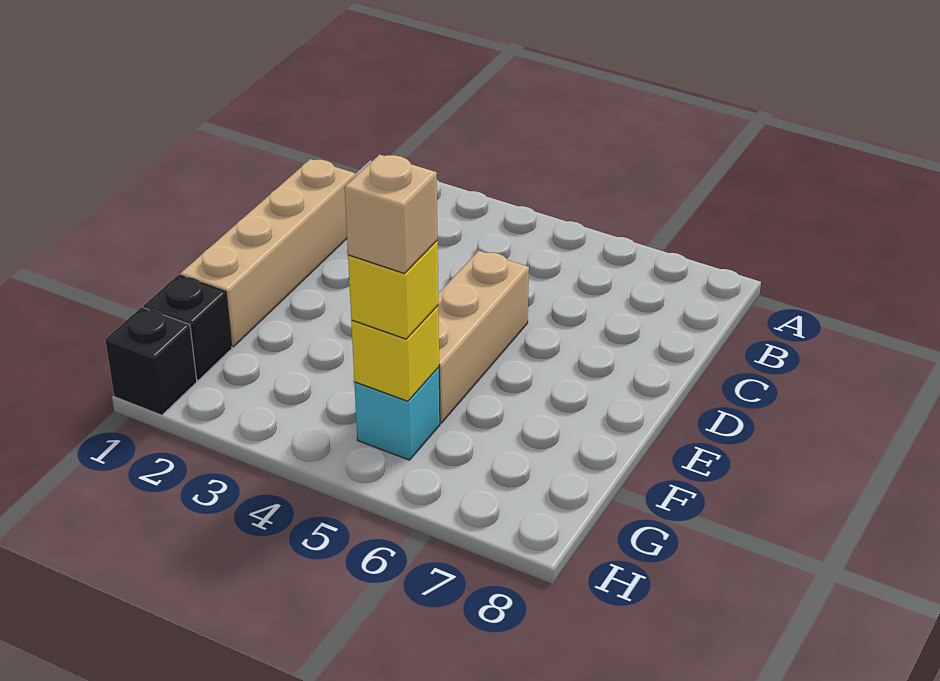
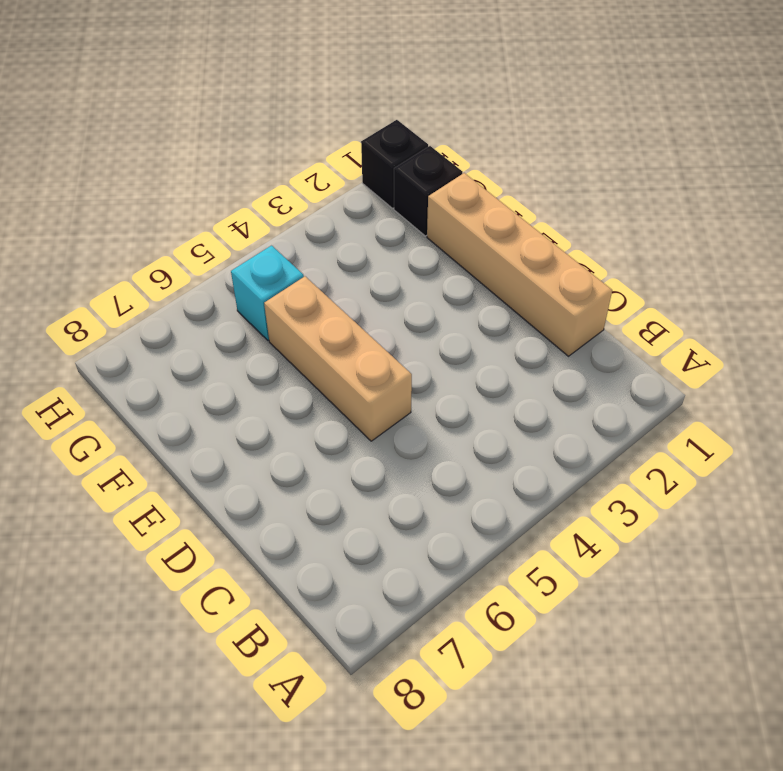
none -> yellow 1x1 brick [351,306,439,401]
none -> yellow 1x1 brick [348,241,438,339]

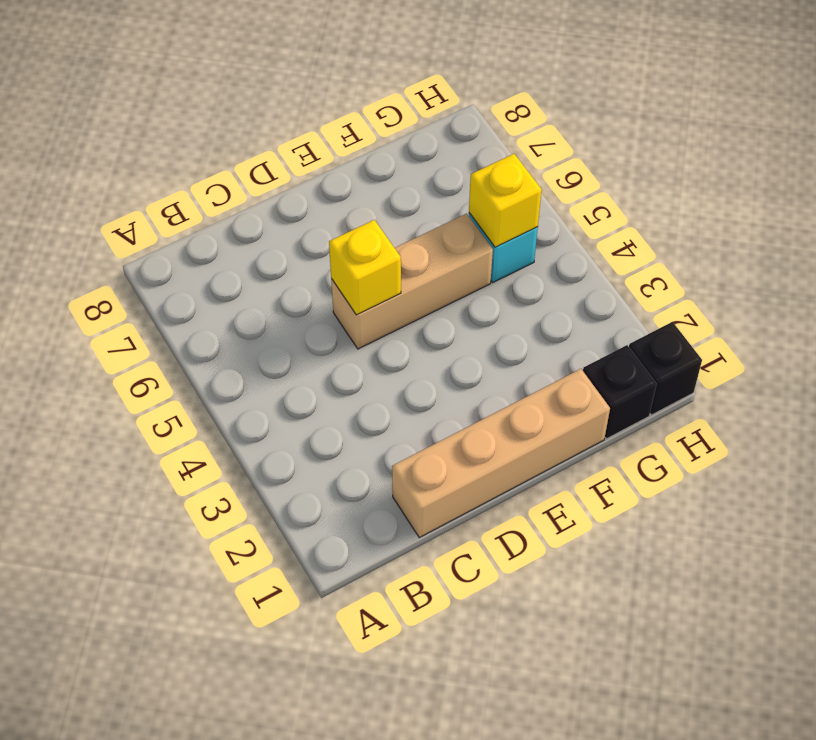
yellow 1x1 brick [329,220,401,315] -> yellow 1x1 brick moved to [348,241,438,339]
none -> tan 1x1 brick [345,155,437,273]

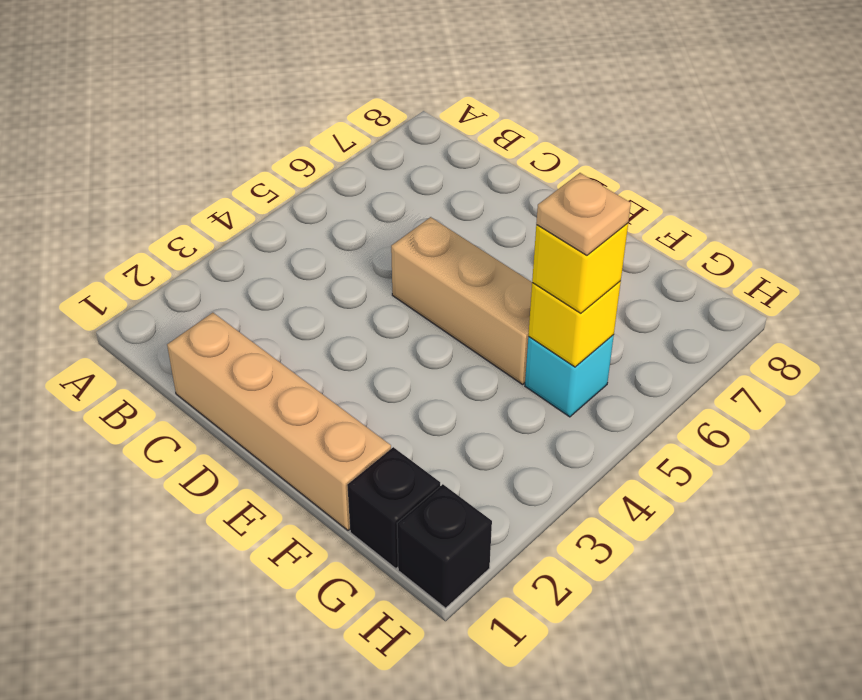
tan 1x1 plate [536,173,631,255] -> tan 1x1 brick [345,155,437,273]

